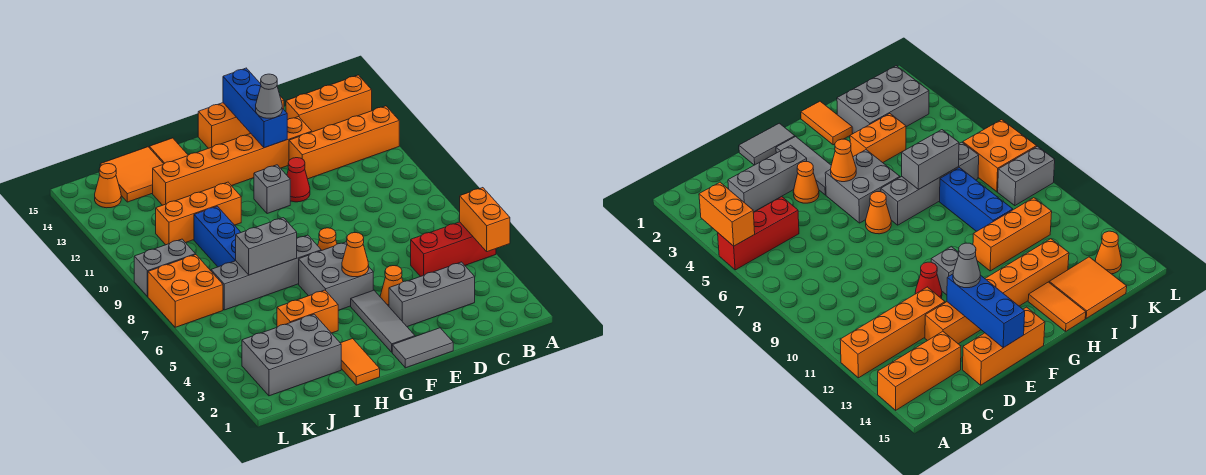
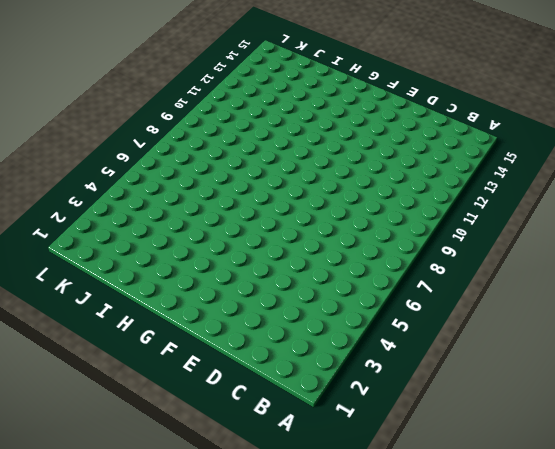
none -> red 1x3 brick [411,222,496,277]
none -> orange 1x4 brick [289,106,399,179]
none -> orange 1x3 brick [286,75,372,132]

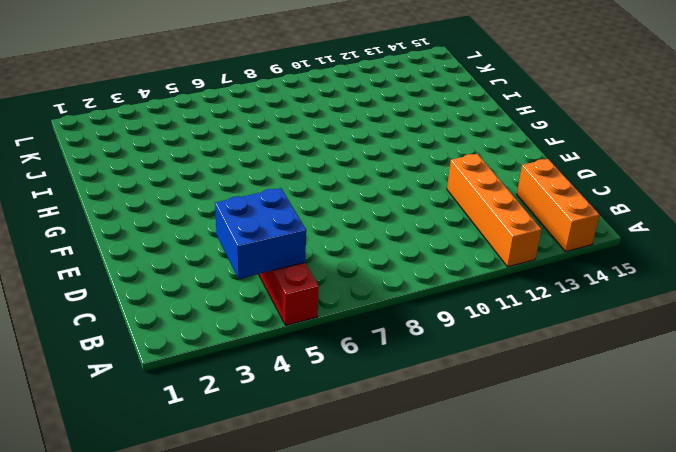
blue 2x2 brick [215,188,306,279] -> none
none -> grey 1x3 brick [389,262,475,327]
none -> orange 1x6 brick [153,117,312,205]
none -> orange 1x3 brick [198,96,284,148]

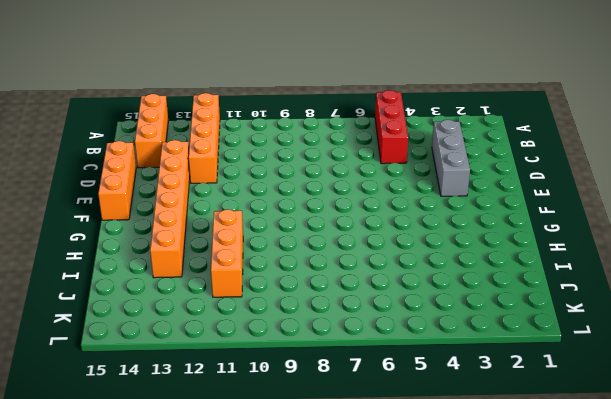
none -> grey 1x2 tile [392,328,453,368]
none -> orange 1x1 cone [380,266,403,306]
none -> red 1x1 cone [287,158,310,202]

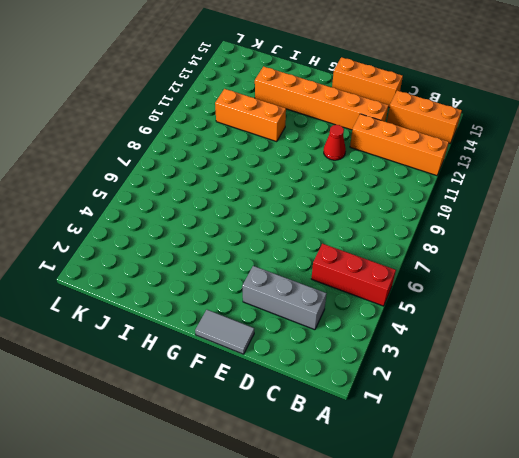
none -> orange 1x1 cone [380,266,403,306]
none -> grey 1x3 tile [351,290,415,352]
none -> grey 2x2 brick [299,242,373,310]

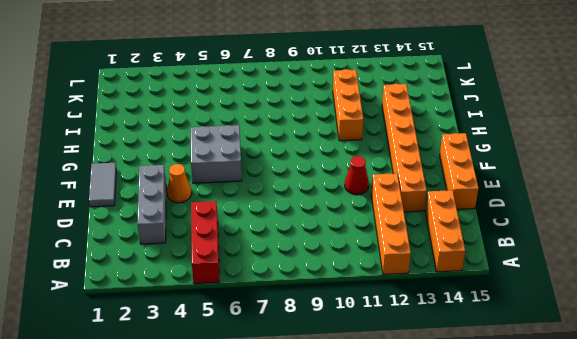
none -> grey 1x3 tile [351,290,415,352]
none -> orange 1x1 cone [318,228,337,251]
none -> grey 1x1 brick [254,165,290,214]

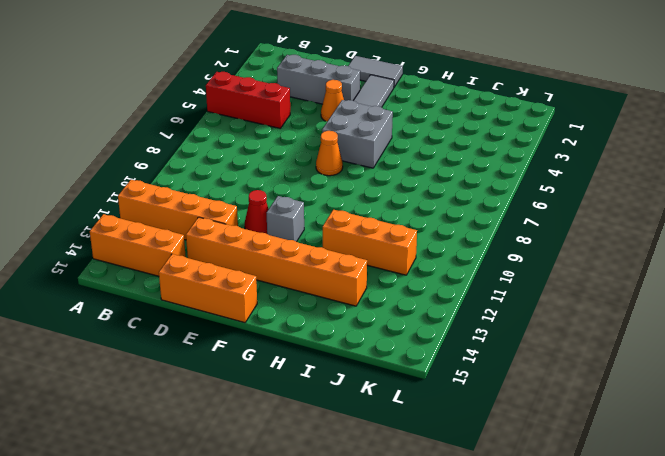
none -> grey 1x4 brick [211,235,321,310]
none -> orange 1x2 tile [341,339,380,385]
none -> orange 1x2 brick [277,290,338,333]

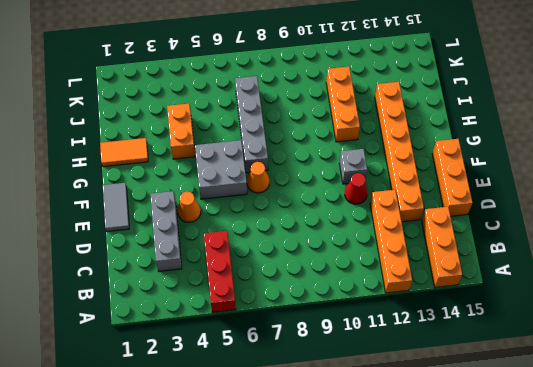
none -> grey 1x3 tile [351,290,415,352]
none -> orange 1x2 tile [149,138,188,164]
none -> grey 2x3 brick [242,314,341,396]

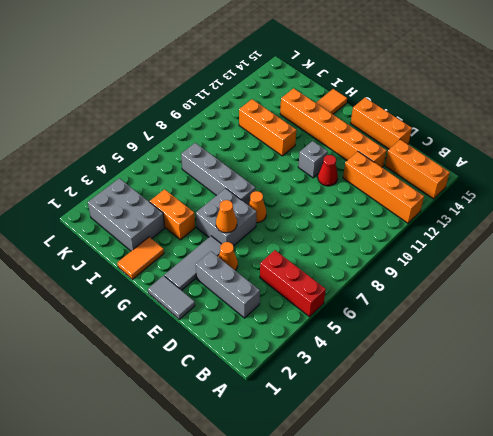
none -> blue 1x3 brick [194,206,241,267]
none -> orange 2x2 tile [100,147,163,202]
none -> orange 2x2 brick [148,255,223,327]

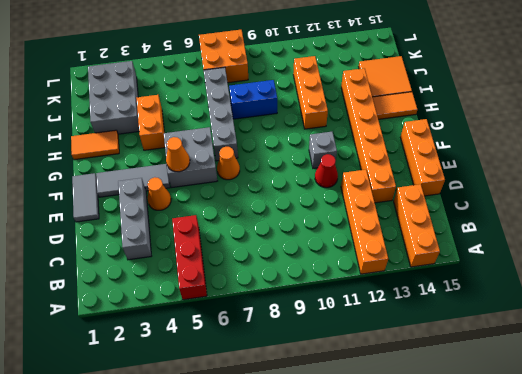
blue 1x2 brick [229,80,277,119] -> blue 1x3 brick [194,206,241,267]
none -> grey 1x2 brick [134,239,195,297]
none -> orange 1x1 cone [95,164,121,208]
none -> orange 1x2 brick [460,188,510,252]

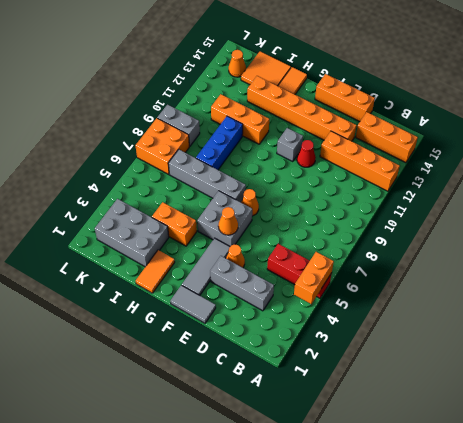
none -> blue 1x3 brick [223,68,287,148]
none -> grey 1x2 brick [236,218,297,275]
none -> grey 1x1 cone [256,74,282,118]

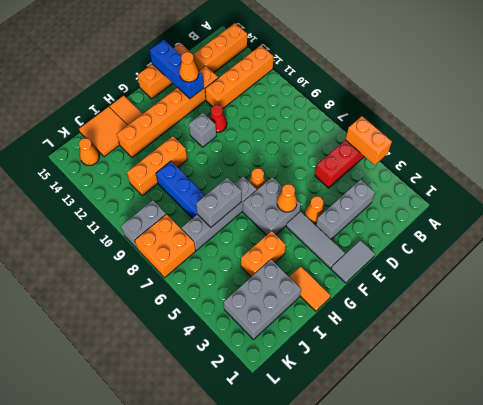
orange 1x1 cone [179,52,199,82] -> grey 1x1 cone [256,74,282,118]

